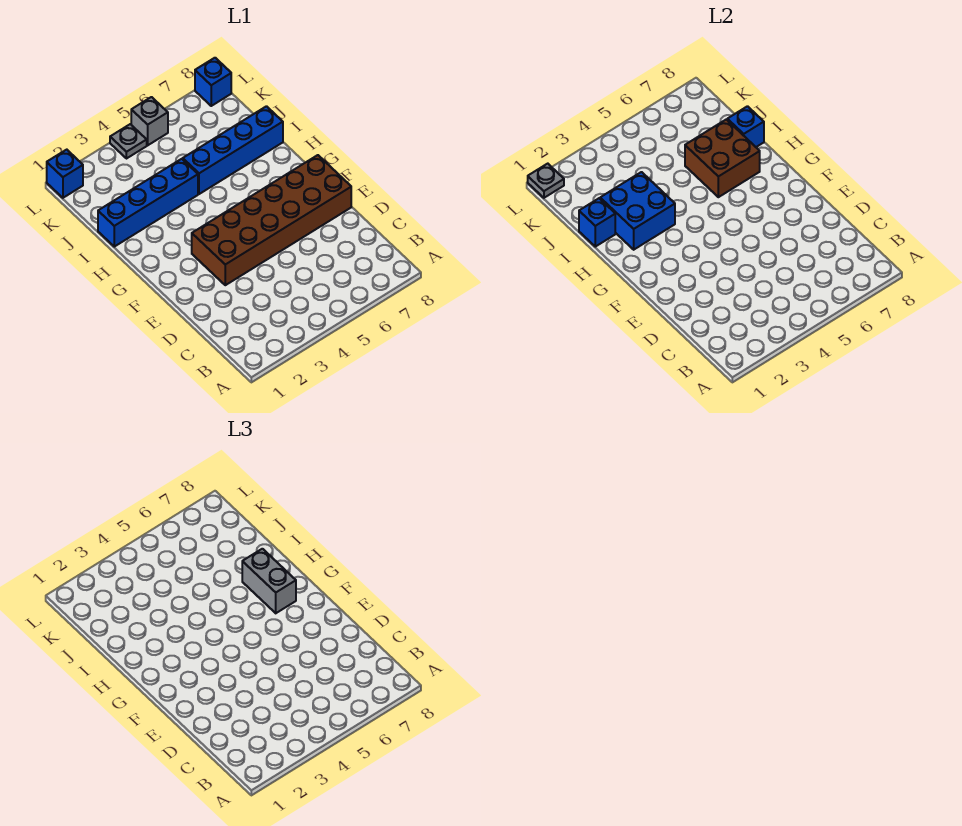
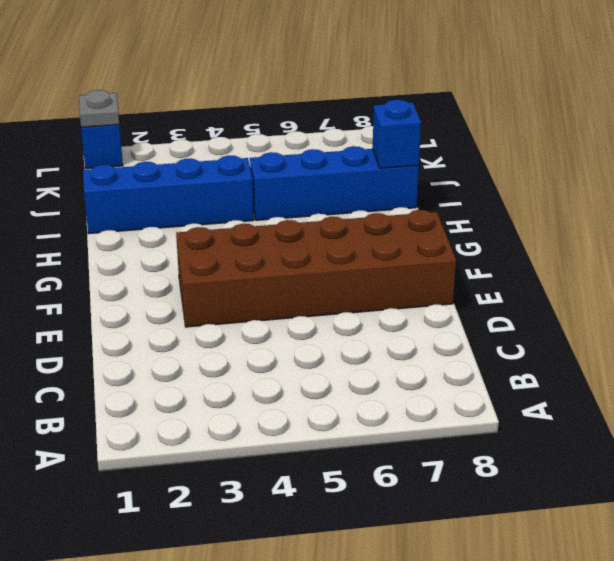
none -> grey 1x1 plate [110,124,147,159]
none -> grey 1x1 brick [131,97,168,145]
none -> blue 1x1 brick [195,58,231,106]

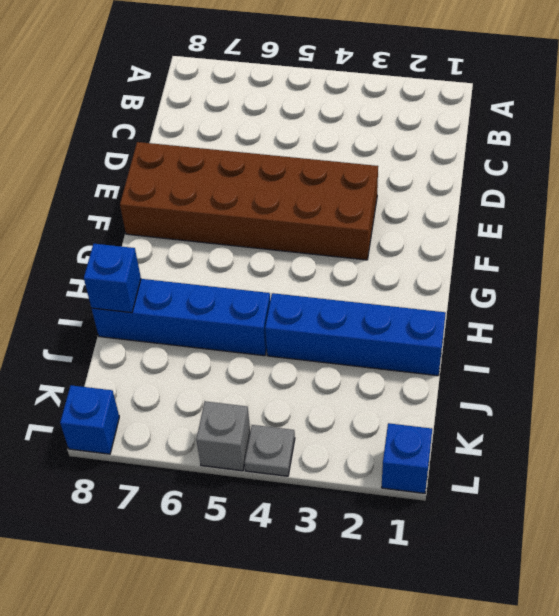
none -> blue 2x2 brick [600,172,675,250]
none -> brown 2x2 brick [685,119,760,197]
none -> blue 1x1 brick [579,198,615,247]

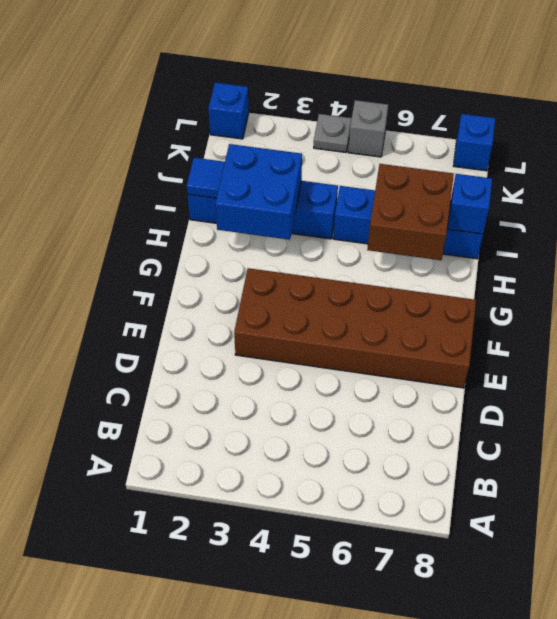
blue 1x1 tile [187,158,225,198] -> blue 1x1 brick [579,198,615,247]
none -> grey 1x1 plate [528,164,564,198]
none -> grey 1x2 brick [242,549,296,613]

